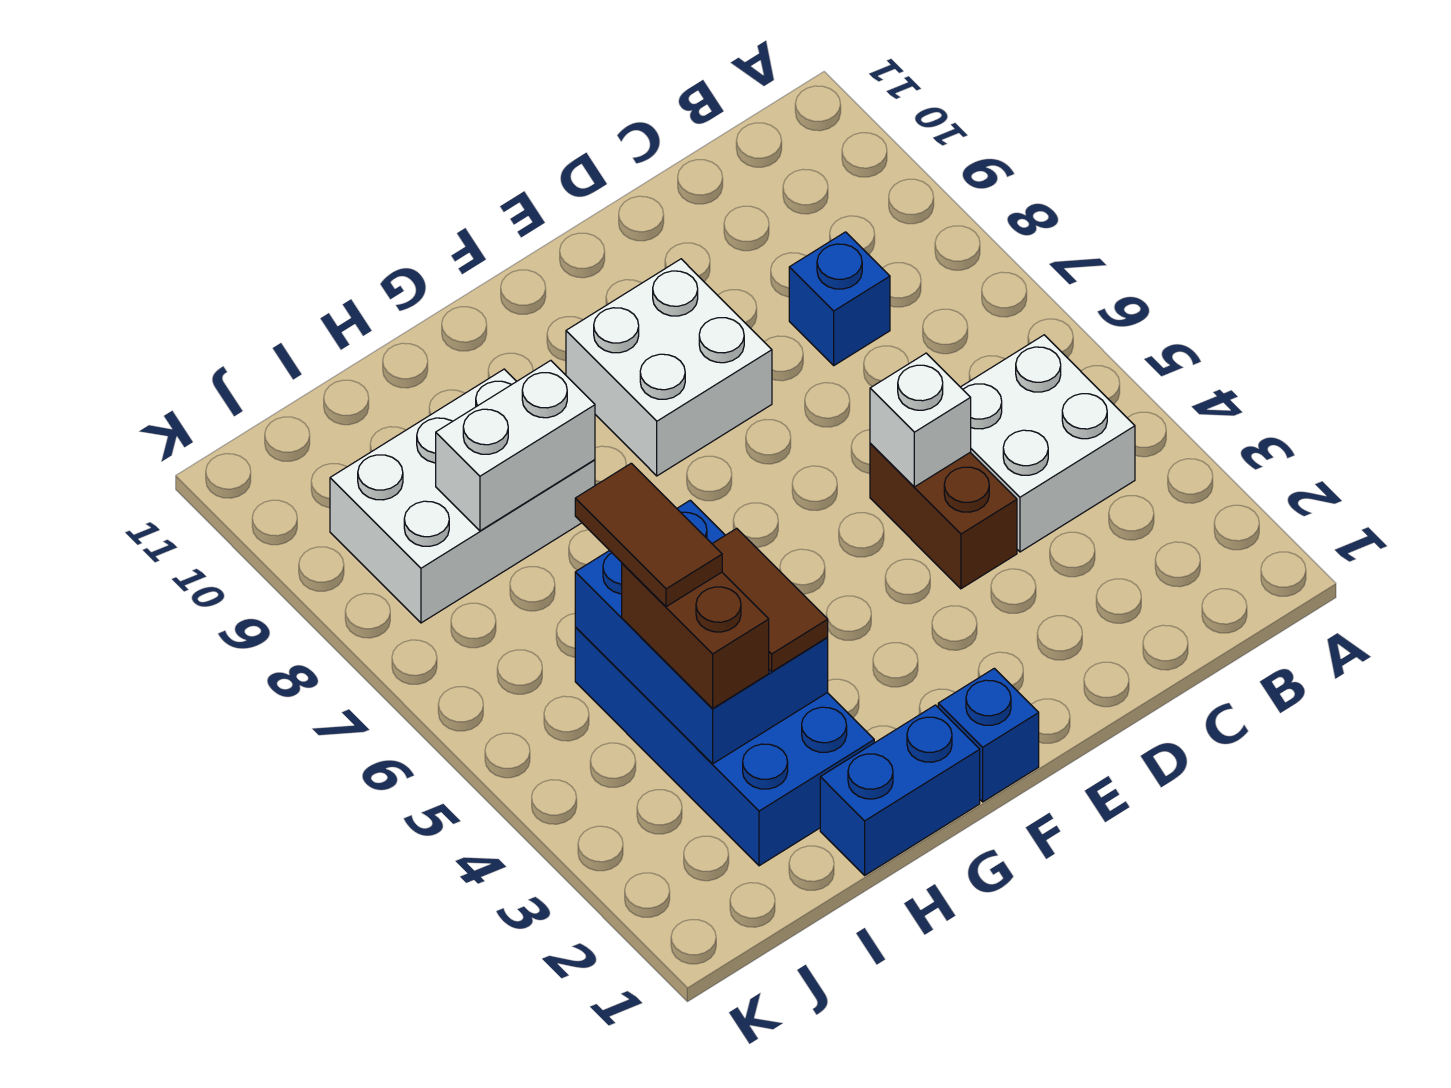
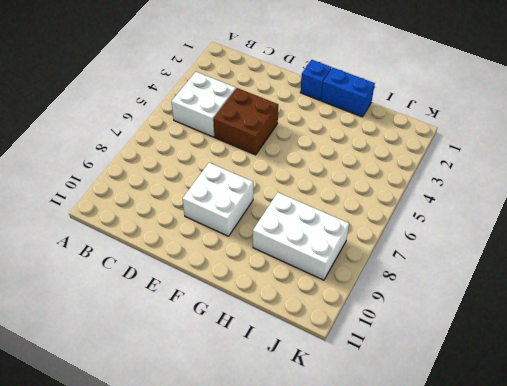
brown 2x2 brick [213,88,278,155] -> brown 1x2 brick [870,444,1017,589]
none -> blue 1x1 brick [789,232,890,365]
none -> blue 2x4 brick [575,627,874,866]
none -> white 1x1 brick [870,353,971,487]

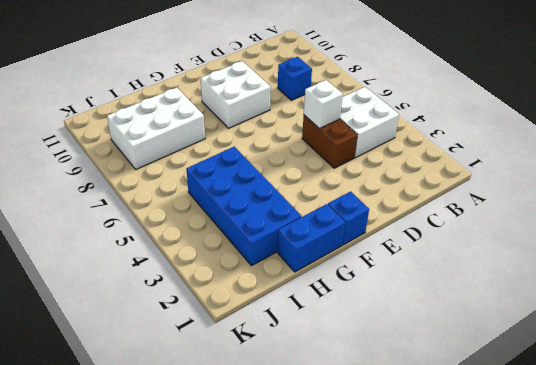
none -> blue 2x3 brick [575,500,828,764]
none -> white 1x2 brick [436,360,595,531]
none -> brown 1x2 tile [712,528,828,672]

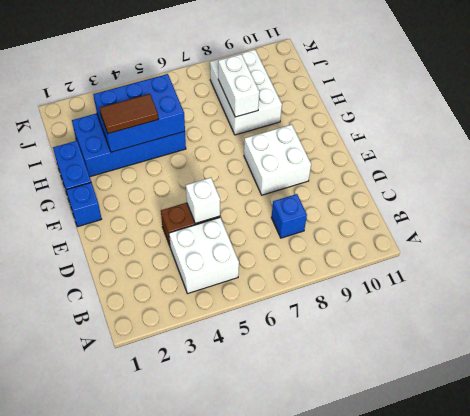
none -> brown 1x2 brick [622,563,769,708]
none -> brown 1x2 tile [575,463,722,607]

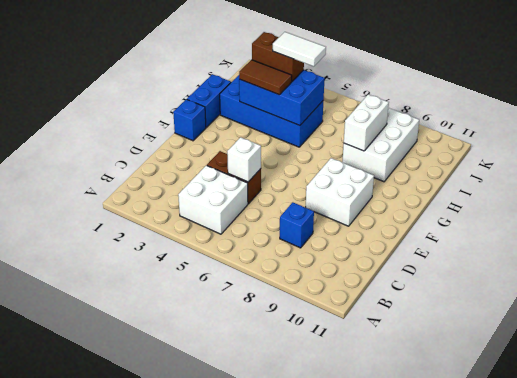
white 1x2 tile [273,32,326,66] -> brown 1x2 tile [575,463,722,607]

